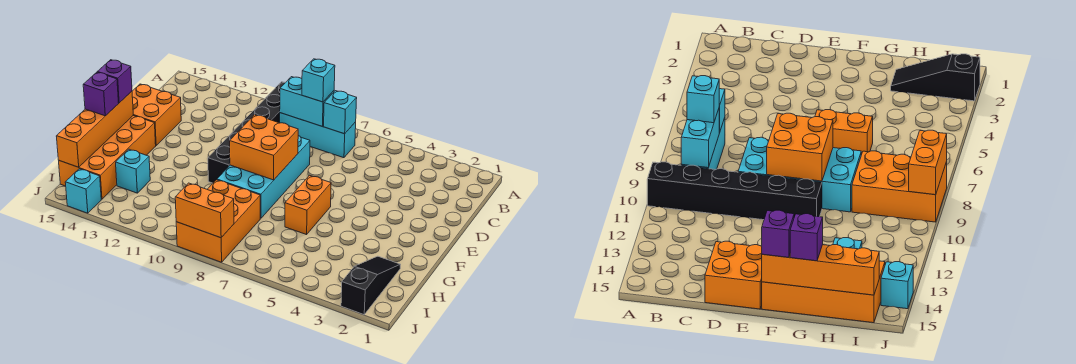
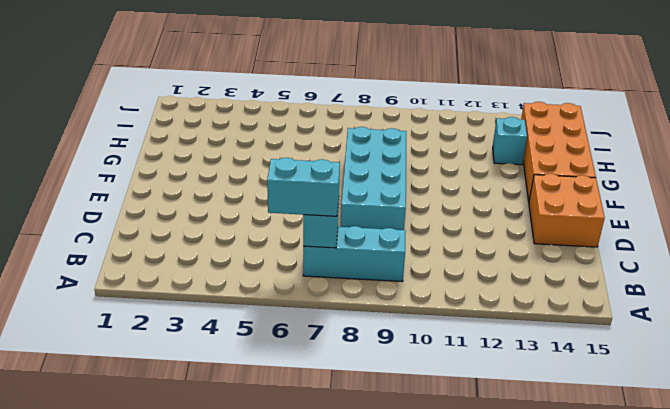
cyan 1x2 brick [267,158,340,216] -> cyan 1x2 brick moved to [280,77,334,126]
none -> black 1x6 brick [208,82,286,183]
none -> orange 1x2 brick [285,175,331,235]
none -> black 1x3 slope [341,256,401,315]

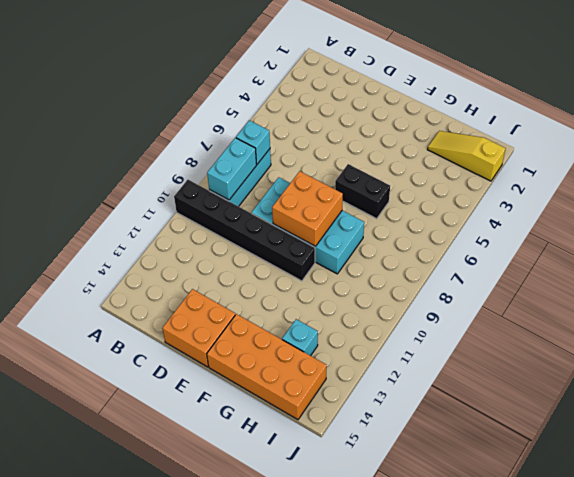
black 1x2 brick [335,164,390,219] -> orange 1x2 brick [285,175,331,235]
yellow 1x3 slope [427,131,505,181] -> black 1x3 slope [341,256,401,315]
none -> orange 2x3 brick [176,180,260,262]
none -> cyan 1x1 brick [65,169,101,213]
none -> orange 1x4 brick [56,92,133,167]

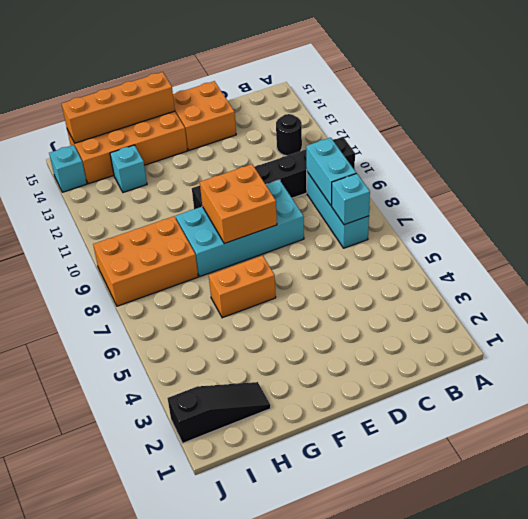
black 1x1 round brick [276,114,302,156] -> none
none -> orange 1x2 brick [175,183,234,238]
none -> cyan 1x1 brick [302,59,335,102]
none -> purple 1x1 brick [98,60,132,103]

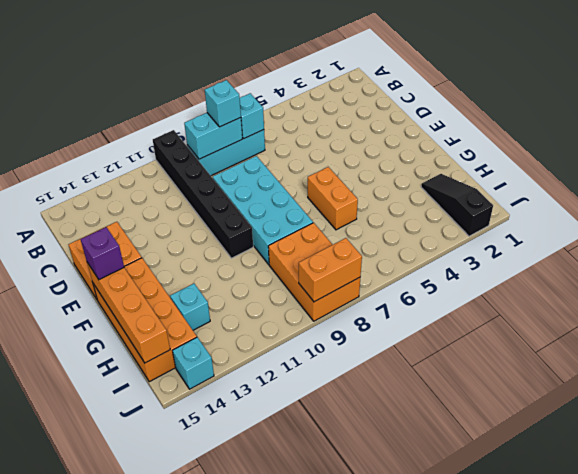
none -> orange 2x2 brick [230,115,298,180]
none -> purple 1x1 brick [83,72,119,116]

